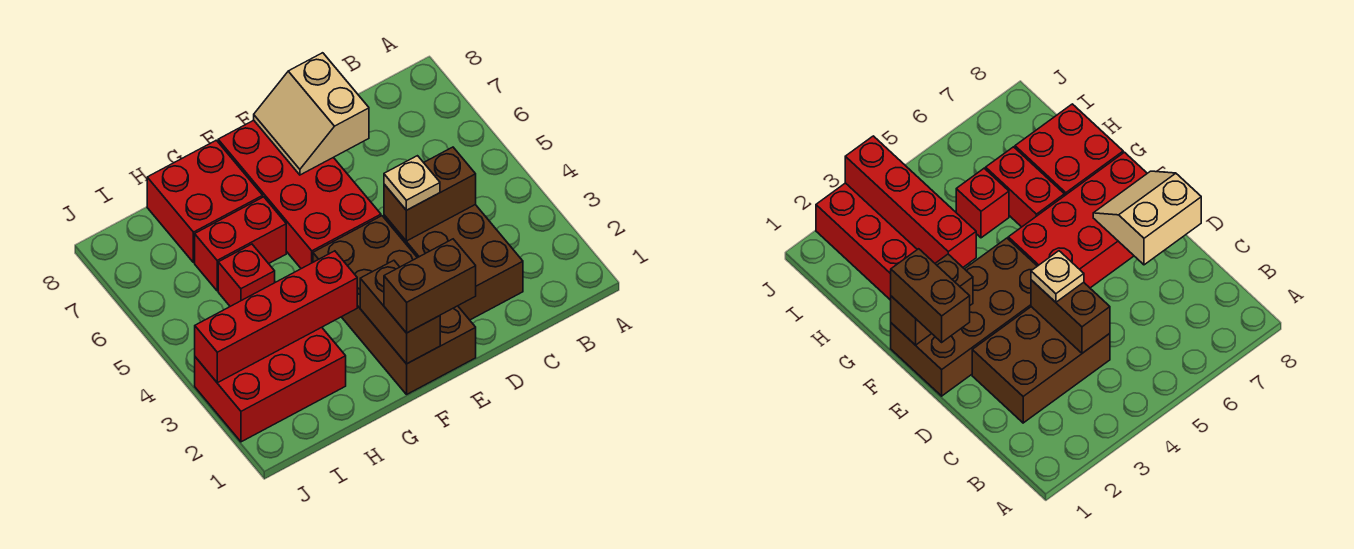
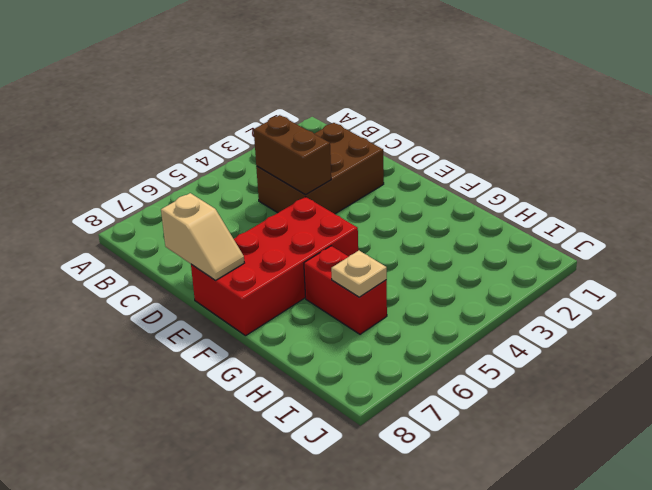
tan 1x2 slope [161,193,244,280] -> tan 2x2 slope [254,53,369,175]
tan 1x1 plate [331,250,387,297] -> tan 1x1 plate moved to [384,156,440,210]
none -> brown 2x4 brick [313,216,476,394]
none -> red 2x2 brick [147,140,263,263]
none -> red 2x3 brick [195,327,346,442]

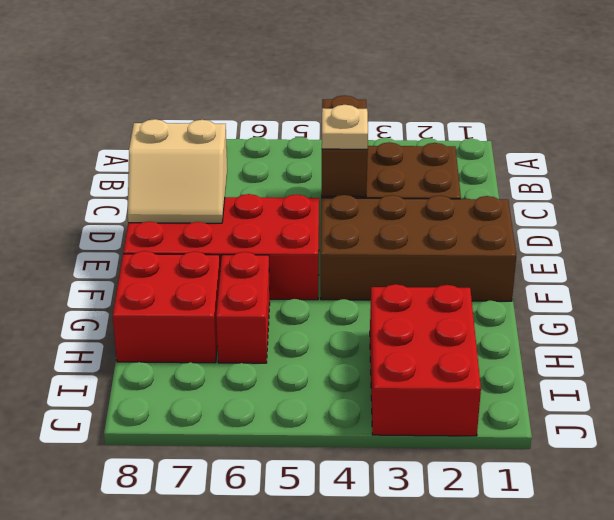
none -> red 1x1 brick [218,244,275,306]
none -> brown 1x2 brick [360,260,440,364]
none -> red 1x4 brick [195,251,357,383]

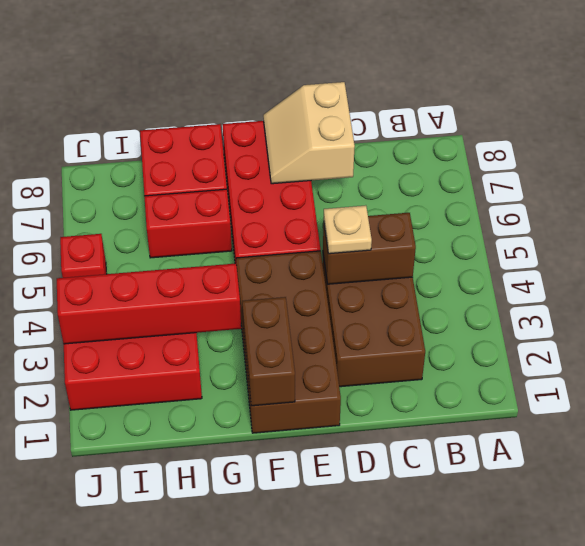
red 1x1 brick [60,234,106,278] -> red 1x1 brick moved to [218,244,275,306]
none -> brown 1x2 brick [384,239,476,333]

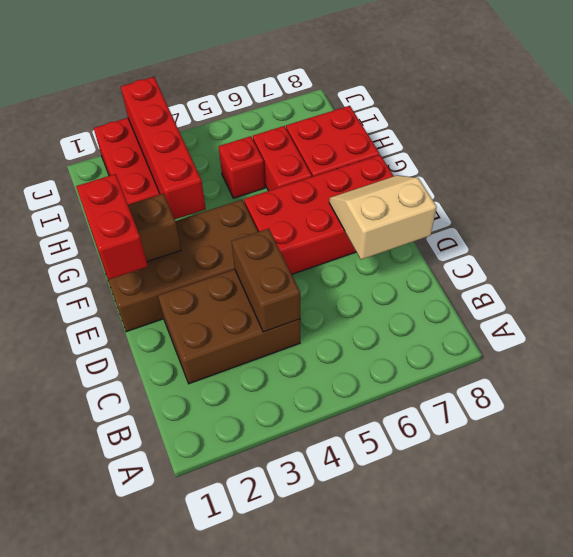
red 1x2 brick [76,174,148,279] -> brown 1x2 brick [384,239,476,333]
none -> tan 1x1 plate [384,156,440,210]

